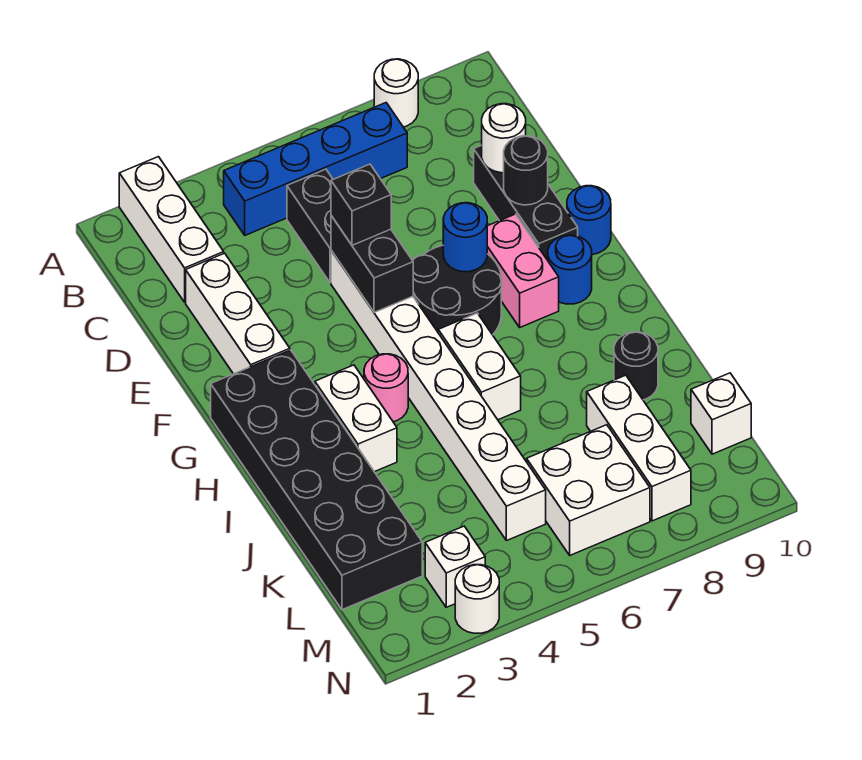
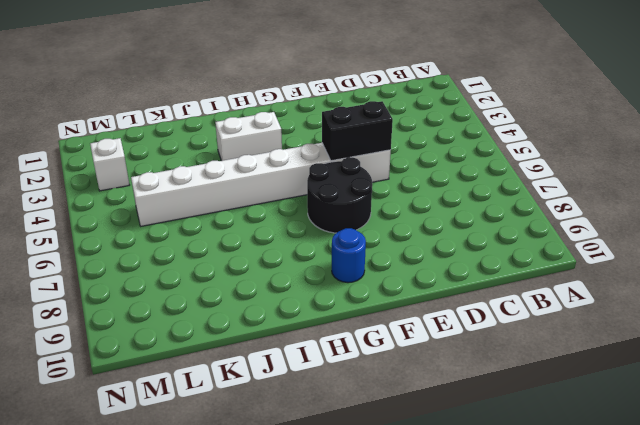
none -> white 1x3 brick [119,157,224,302]
none -> white 1x1 round brick [374,59,418,127]
none -> blue 1x4 brick [224,103,407,235]

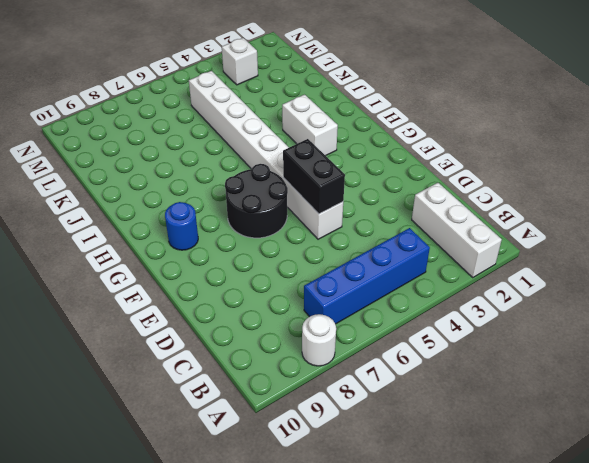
none -> black 1x2 brick [287,169,333,283]
none -> white 1x3 brick [186,253,290,374]
none -> black 1x3 brick [474,145,578,260]

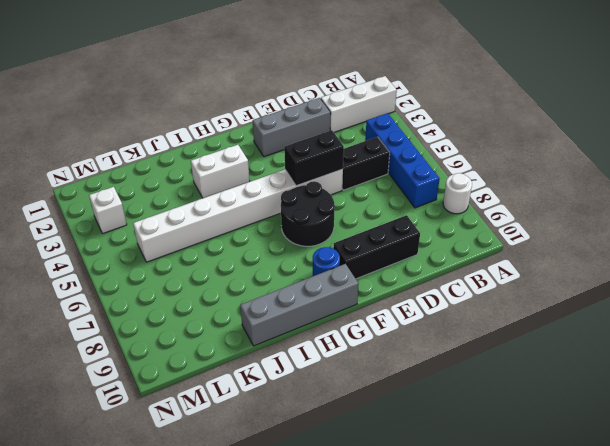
grey 1x3 brick [253,98,331,157] -> white 1x3 brick [186,253,290,374]
grey 1x4 brick [240,264,358,346] -> none
none -> pink 1x2 brick [487,214,559,327]
none -> blue 1x1 round brick [567,186,611,255]
none -> black 2x6 brick [211,350,422,610]

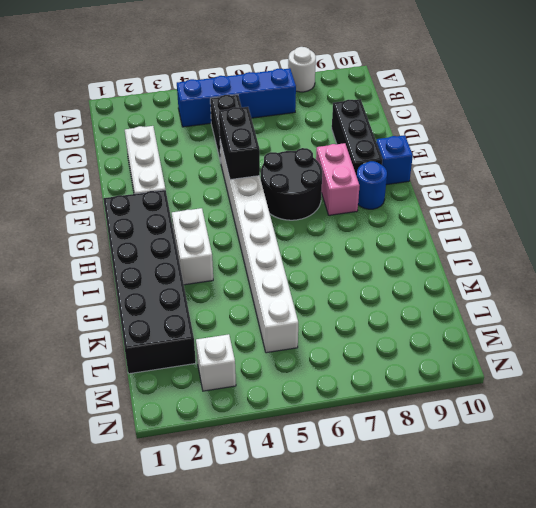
blue 1x1 brick [376,135,413,185] -> blue 1x1 round brick [567,186,611,255]
none -> white 1x3 brick [119,157,224,302]
none -> pink 1x1 round brick [364,354,408,422]
none -> white 1x2 brick [438,313,521,420]

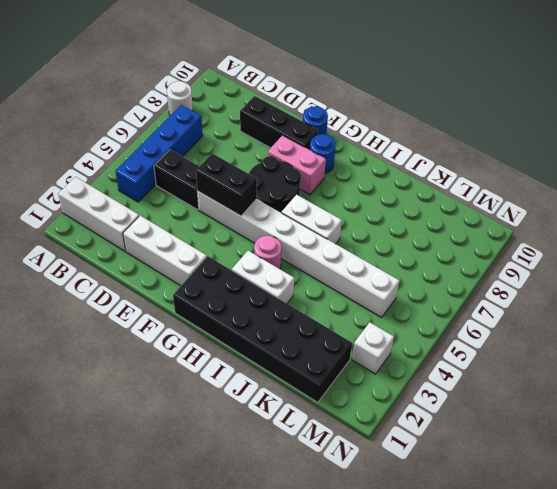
none -> black 1x1 round brick [614,332,658,400]
none -> white 1x3 brick [587,375,691,521]
none -> white 2x2 brick [527,425,650,555]

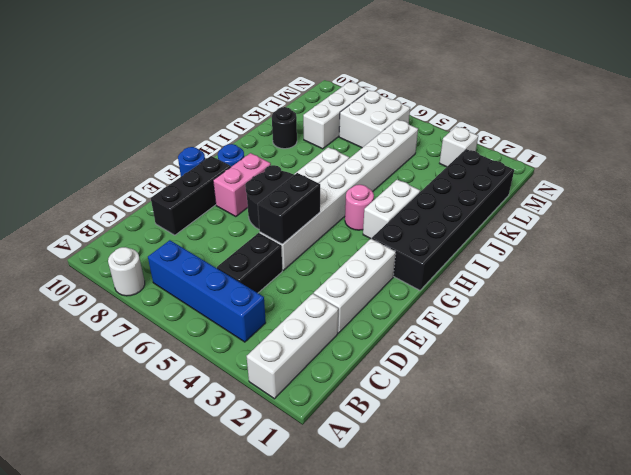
none -> white 1x1 brick [691,373,751,454]
none -> white 1x1 round brick [455,565,499,633]
none -> white 1x1 round brick [482,104,526,173]

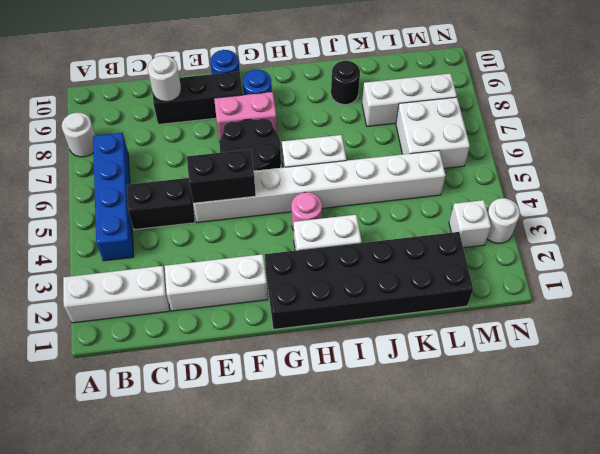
none -> white 1x1 brick [691,373,751,454]
none -> black 1x1 round brick [504,136,548,205]
none -> blue 1x1 round brick [443,203,487,272]

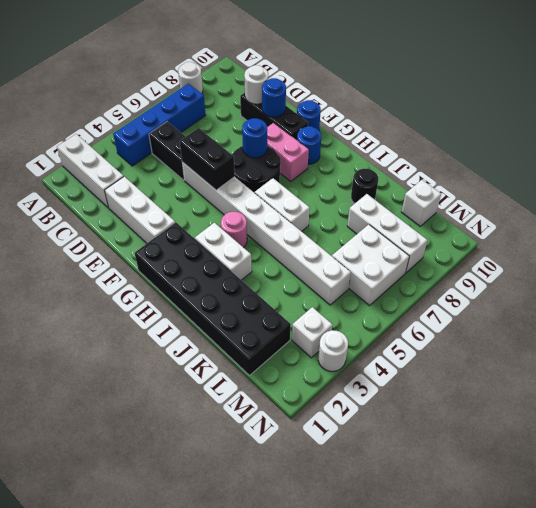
blue 1x1 round brick [262,78,286,117] -> black 1x1 round brick [504,136,548,205]
none -> black 1x1 brick [331,164,391,245]

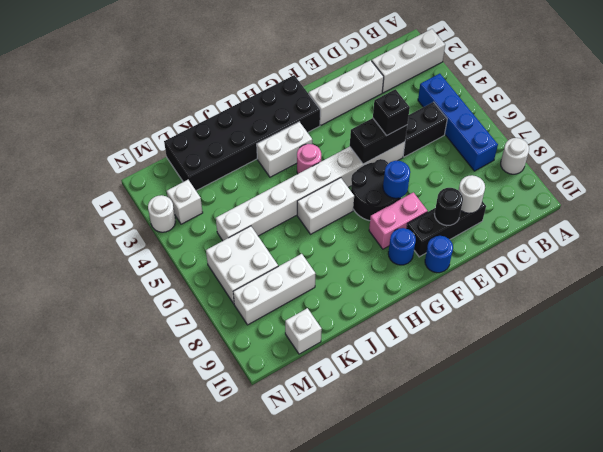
none -> black 1x1 round brick [614,332,658,400]

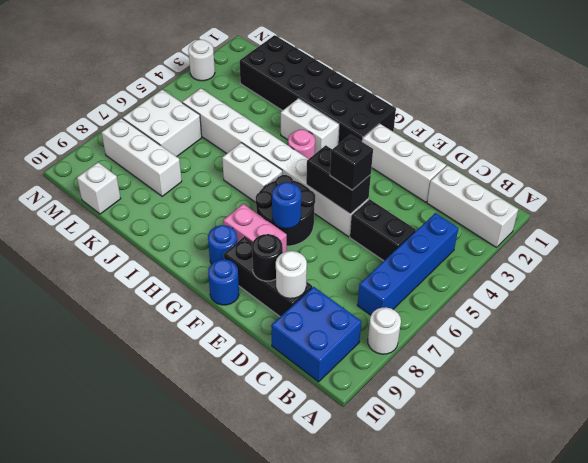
blue 2x2 brick [271,287,361,382] -> none
none -> black 1x1 round brick [614,332,658,400]
none -> white 1x1 brick [425,526,485,607]

